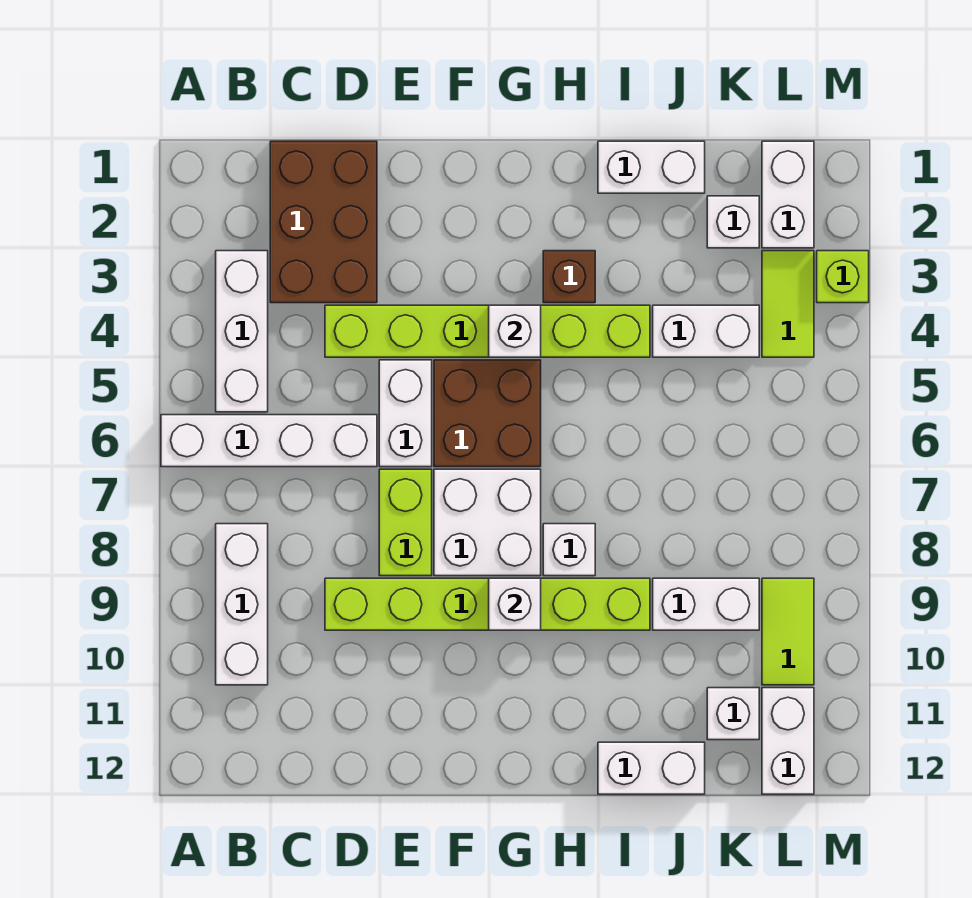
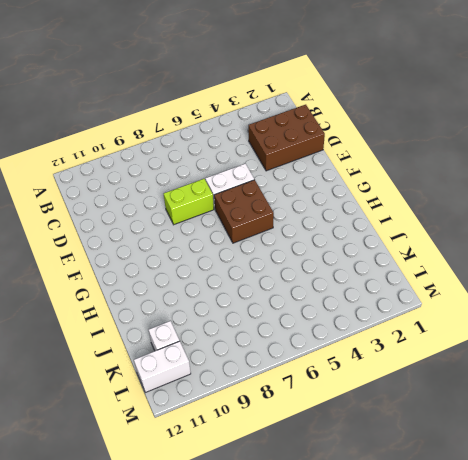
none -> white 1x4 brick [161,415,377,467]
none -> white 1x3 brick [216,251,268,412]
none -> white 1x3 brick [216,524,268,685]

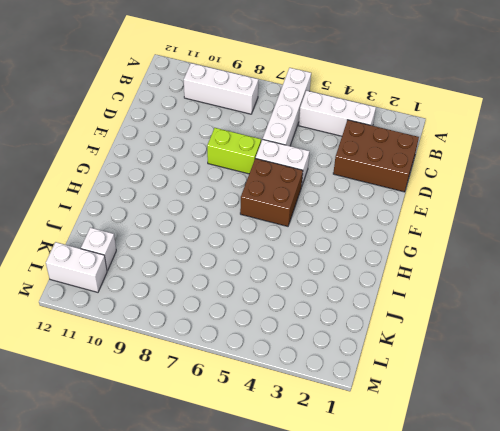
none -> lime 1x6 brick [325,305,650,357]
none -> lime 1x6 brick [325,578,650,630]
none -> white 2x2 brick [434,469,541,576]

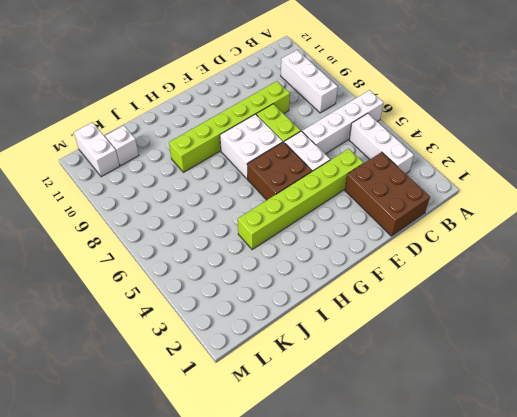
none -> brown 1x1 brick [543,251,595,303]
none -> white 1x1 brick [543,524,595,576]
none -> white 1x2 brick [598,141,705,193]

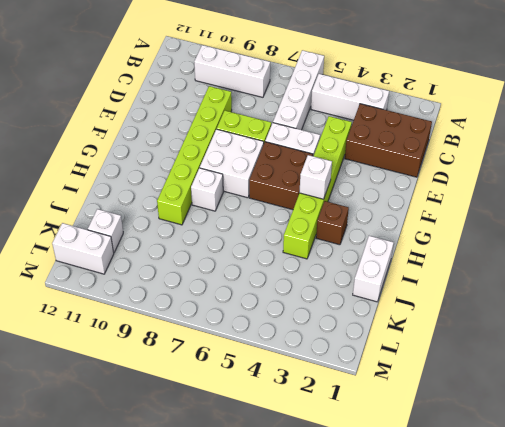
none -> white 1x2 brick [598,742,705,794]
none -> white 1x2 brick [653,305,759,357]
none -> white 1x2 brick [653,578,759,630]

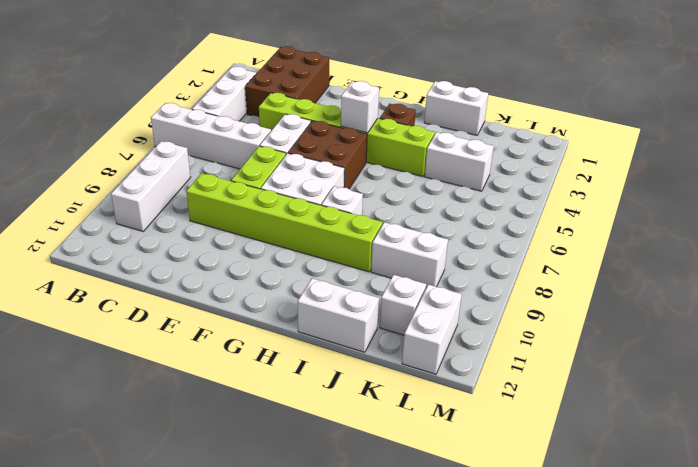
none -> white 1x1 brick [707,196,759,248]
none -> white 1x2 brick [762,141,814,248]
none -> lime 1x2 tile [762,251,814,357]

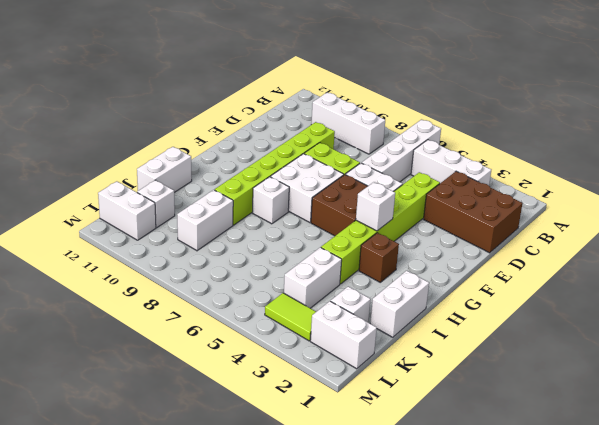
none -> lime 1x2 tile [762,578,814,685]
none -> lime 1x1 brick [817,251,869,303]
none -> white 1x1 brick [489,578,541,630]

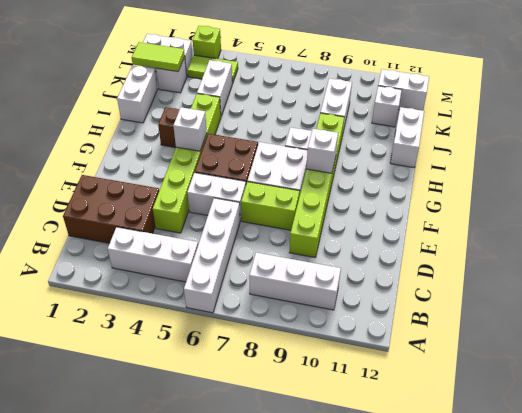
lime 1x2 tile [132,42,185,72] -> lime 1x2 tile moved to [762,578,814,685]

